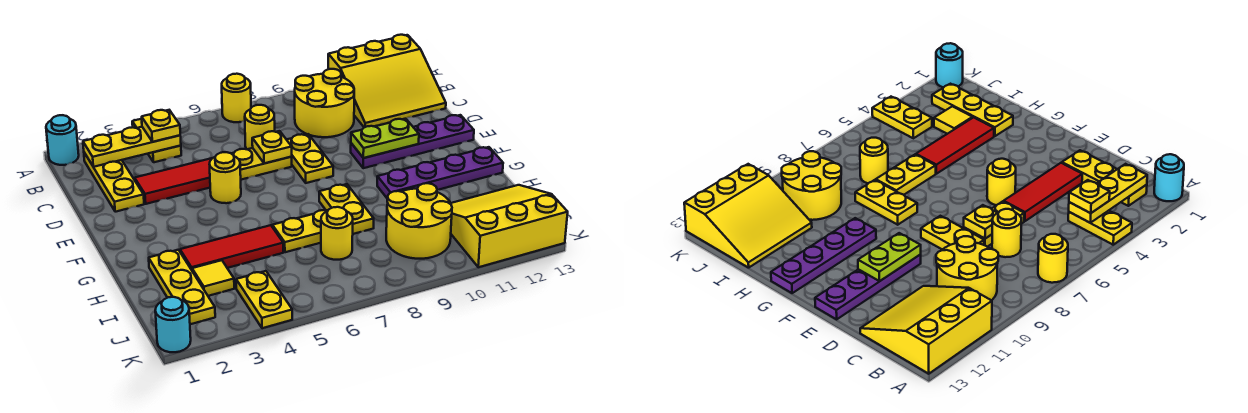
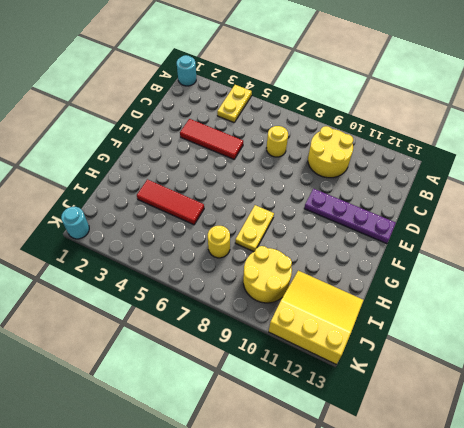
none -> yellow 1x1 round brick [222,74,251,122]
none -> yellow 3x3 slope [328,35,446,128]
none -> yellow 1x3 plate [84,153,144,212]

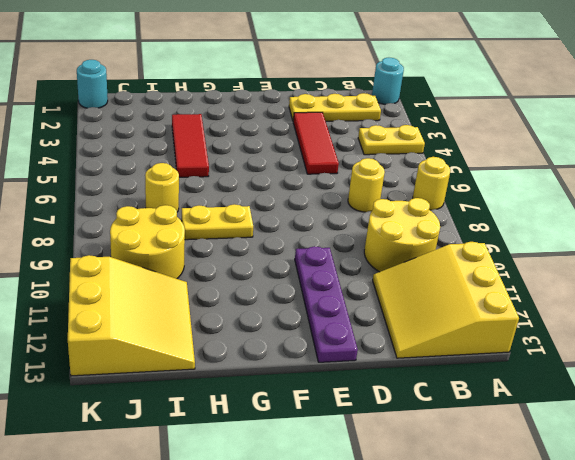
none -> yellow 1x2 plate [231,148,292,180]
none -> yellow 1x2 plate [287,134,333,183]
none -> yellow 1x1 round brick [209,152,241,203]

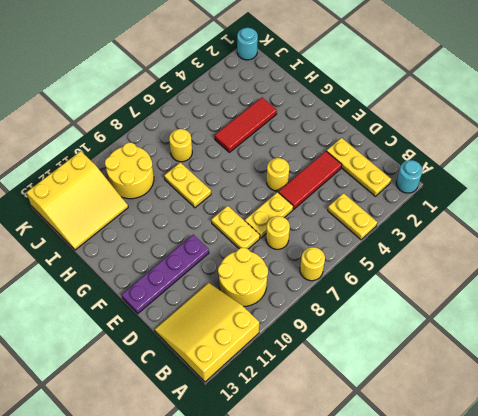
none -> purple 1x4 plate [377,147,503,198]
none -> yellow 1x3 plate [149,250,215,324]
none -> yellow 1x2 plate [272,210,328,252]

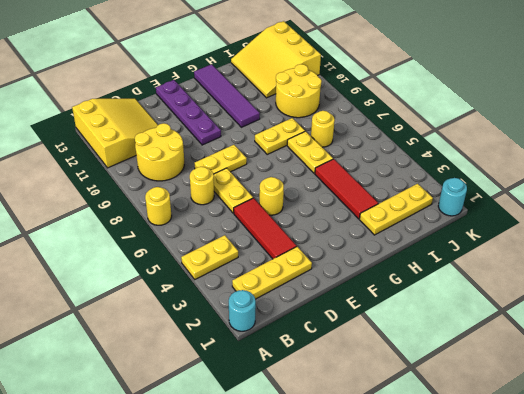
purple 1x4 tile [194,64,260,127] -> purple 1x4 plate [377,147,503,198]
none -> yellow 1x1 tile [192,260,234,296]
none -> yellow 1x2 plate [236,271,292,328]
none -> yellow 1x3 plate [83,127,181,167]

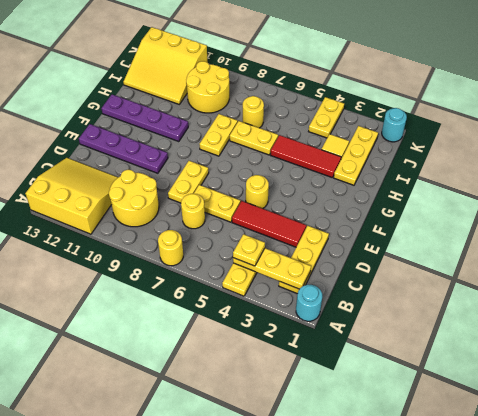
none -> yellow 1x1 plate [252,131,292,163]
none -> lime 1x2 plate [351,119,419,158]

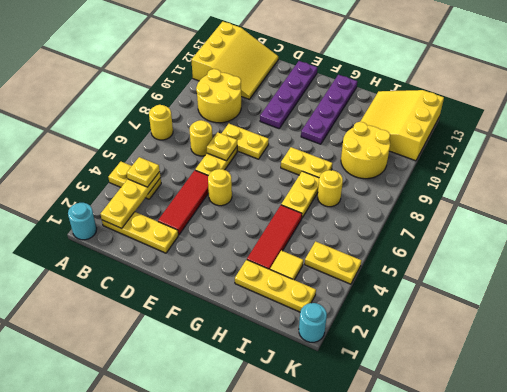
none -> lime 1x2 plate [351,119,419,158]

